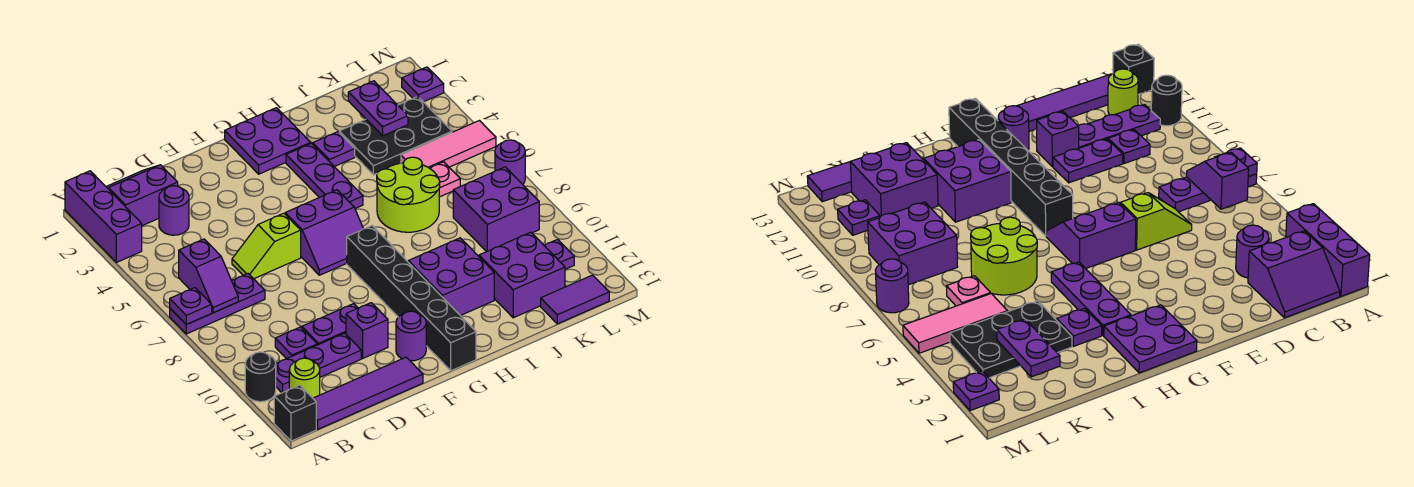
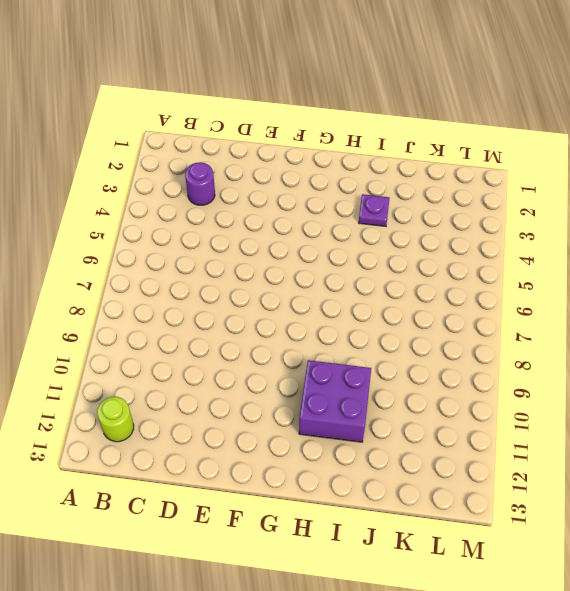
none -> purple 1x3 brick [65,171,142,262]
none -> purple 1x3 plate [170,274,265,334]
none -> black 1x1 round brick [245,352,276,402]
none -> black 1x1 brick [274,385,316,441]

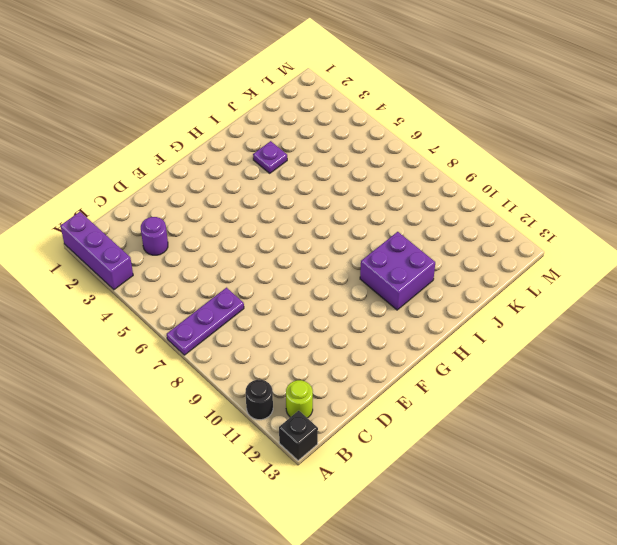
none -> purple 2x2 slope [106,165,178,226]
none -> purple 1x3 plate [276,333,361,393]
none -> purple 1x4 tile [313,357,423,429]
none -> purple 1x1 plate [275,327,317,359]

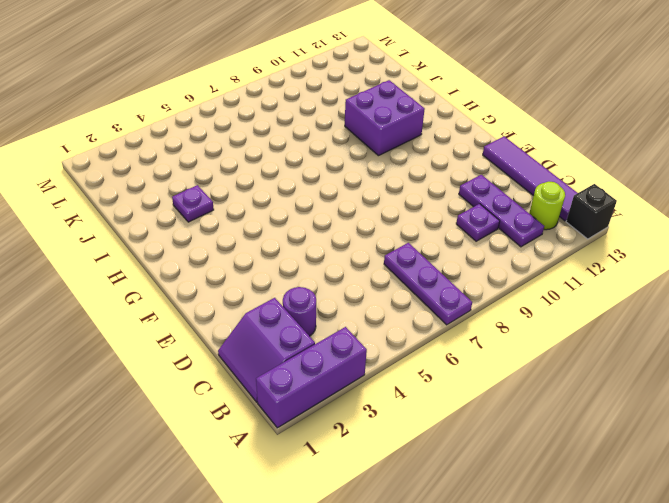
none -> black 1x1 round brick [245,352,276,402]
none -> lime 1x2 slope [232,213,301,279]
none -> purple 1x2 plate [302,304,358,345]
none -> purple 1x1 brick [346,303,388,358]

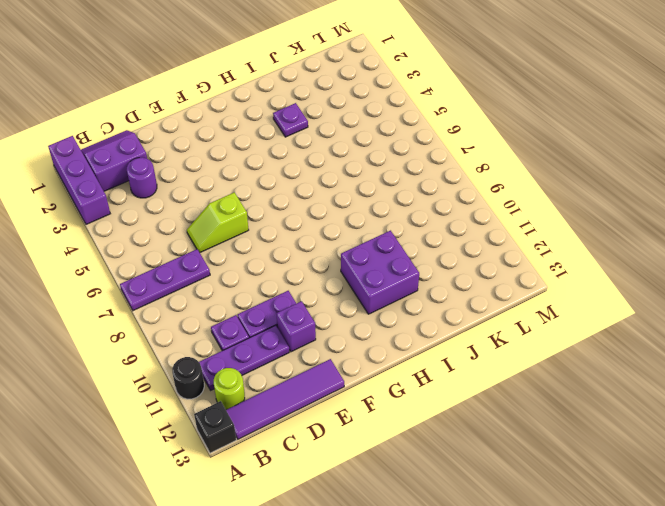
none -> purple 2x2 slope [285,190,363,275]
none -> purple 1x1 round brick [396,311,426,361]
none -> purple 2x2 plate [225,108,311,174]
none -> black 1x6 brick [347,226,476,371]

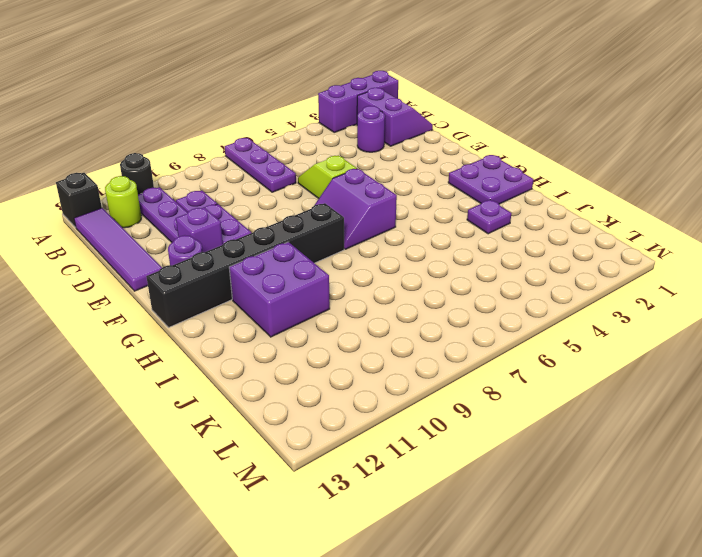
none -> purple 1x3 plate [286,143,363,208]
none -> lime 2x2 round brick [377,157,440,232]
none -> black 2x3 plate [339,97,452,175]
none -> purple 2x2 brick [479,232,565,318]

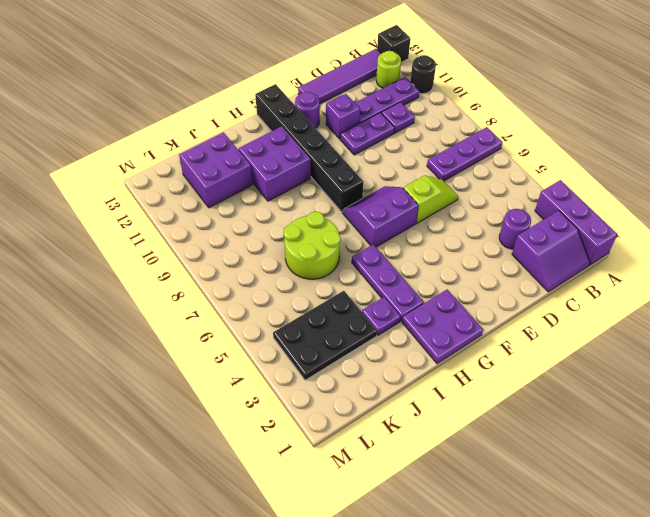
none -> pink 1x3 tile [401,121,496,168]
none -> pink 1x1 plate [430,162,460,197]
none -> purple 2x2 brick [453,167,539,252]
none -> purple 1x2 tile [541,275,609,324]

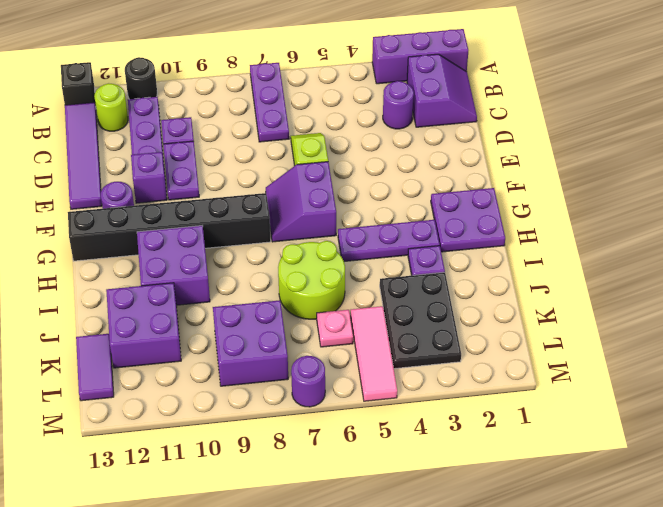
none -> purple 1x1 plate [544,239,574,269]
none -> purple 1x1 plate [402,67,444,102]
none -> purple 1x1 plate [170,288,212,325]
none -> purple 1x2 slope [179,239,238,313]

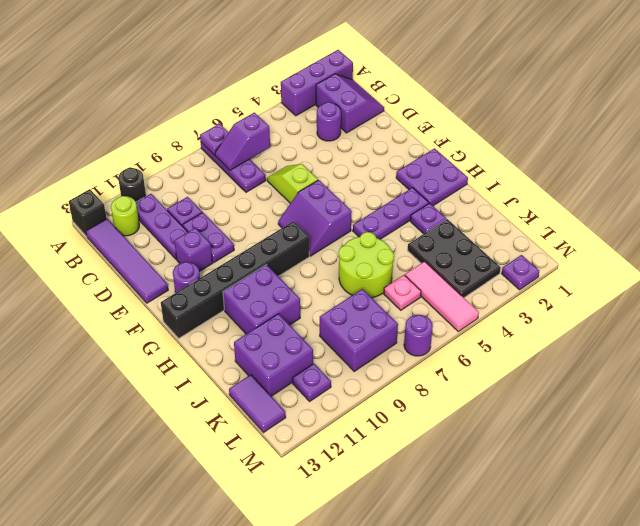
none -> purple 1x2 plate [348,81,408,136]

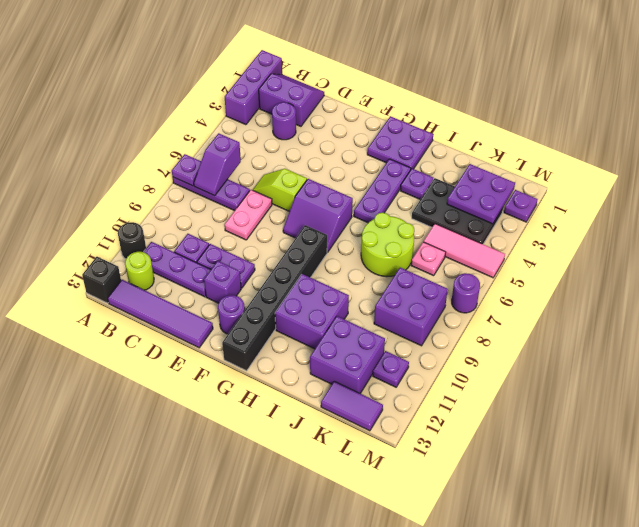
pink 1x2 plate [225,190,272,240] -> none
purple 2x2 plate [447,164,515,224] -> purple 1x2 plate [348,81,408,136]

